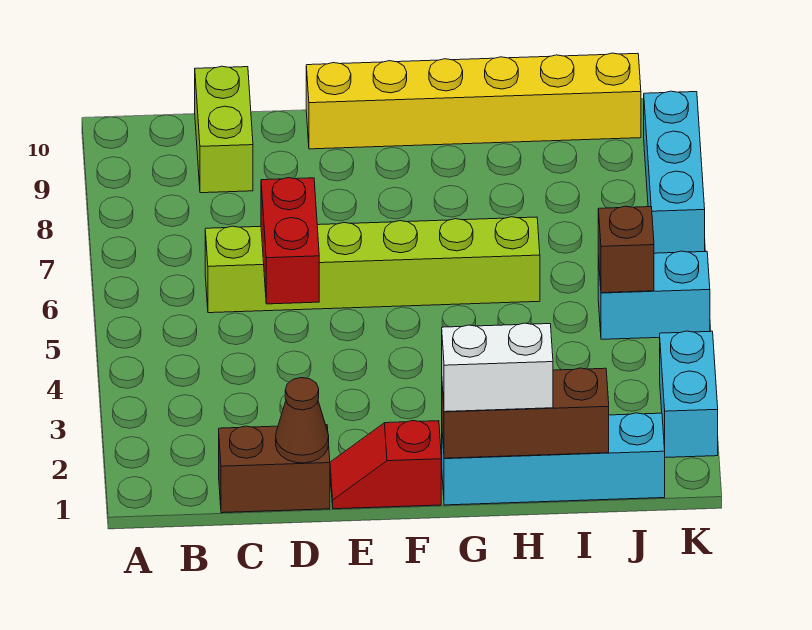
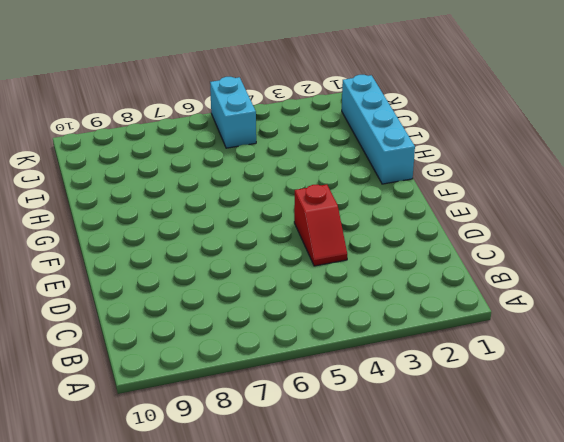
red 1x2 slope [294,184,347,266] -> red 1x2 slope moved to [330,421,441,509]
none -> brown 1x2 brick [219,425,330,513]
none -> lime 1x6 brick [205,217,540,313]
none -> lime 1x2 brick [195,66,253,193]

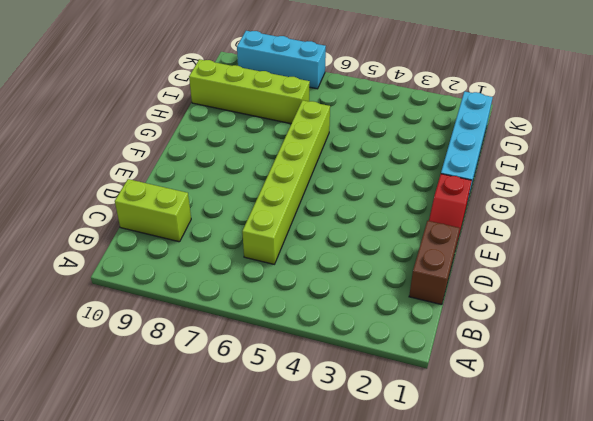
lime 1x4 brick [189,59,310,124] -> yellow 1x6 brick [306,53,641,149]
none -> cyan 1x2 brick [598,251,710,339]
none -> cyan 1x2 brick [660,331,718,457]
none -> brown 1x1 cone [276,378,329,463]

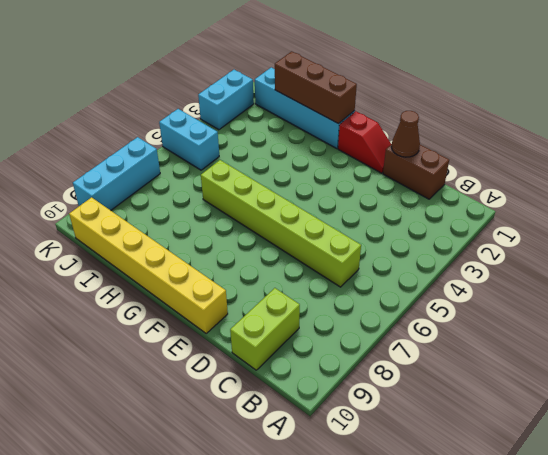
none -> red 1x2 brick [261,178,319,304]
none -> brown 1x1 brick [598,206,654,293]
none -> white 1x2 brick [442,323,553,412]

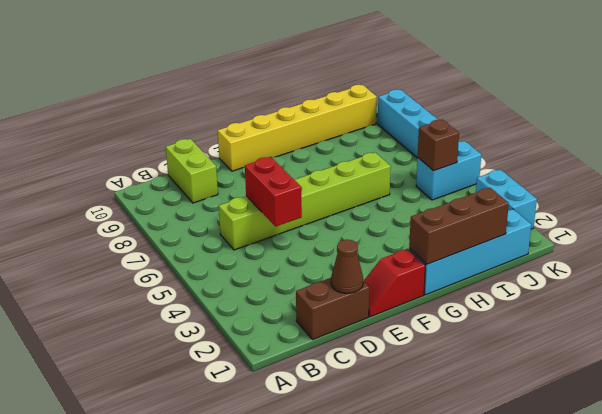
none -> white 1x2 brick [442,323,553,412]

